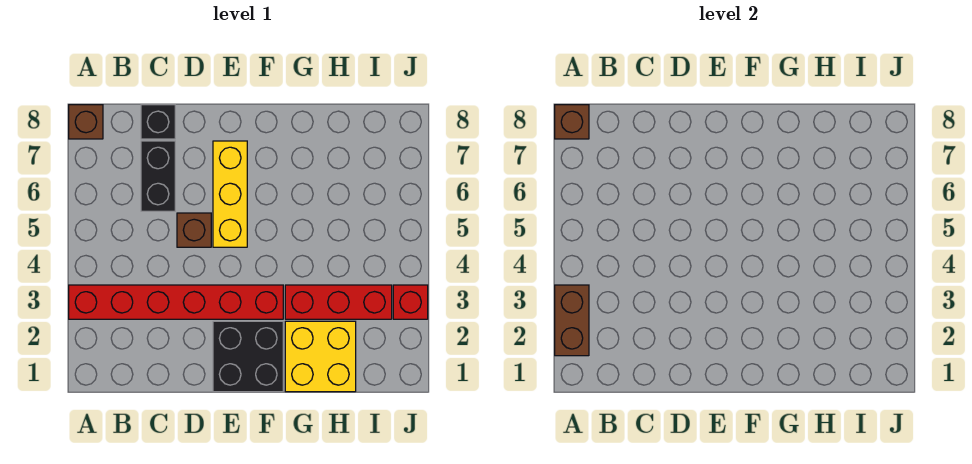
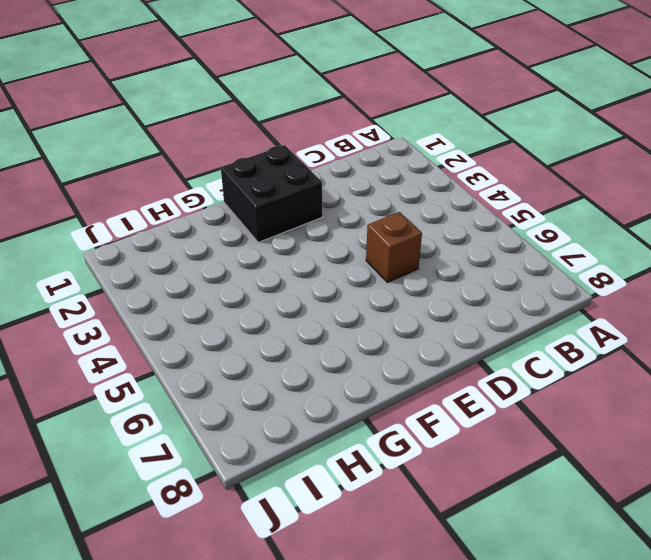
none -> red 1x6 brick [69,285,283,319]
none -> brown 1x1 brick [69,105,103,139]
none -> black 1x2 brick [141,141,175,211]

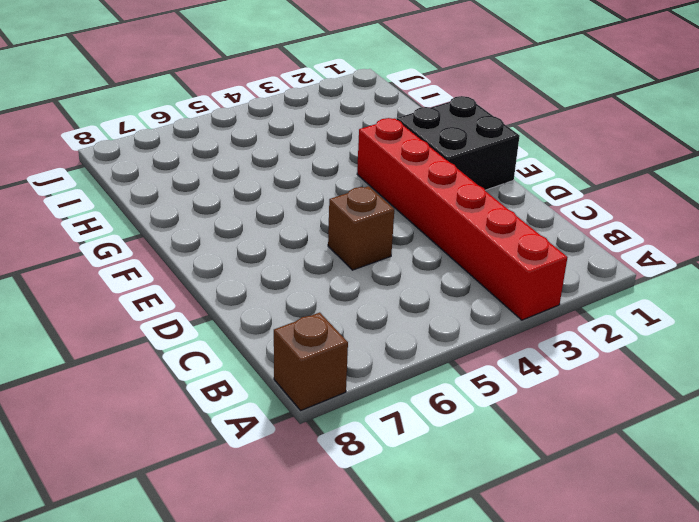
none -> black 1x2 brick [141,141,175,211]
none -> black 1x1 brick [141,105,175,139]
none -> yellow 1x3 brick [213,141,247,247]

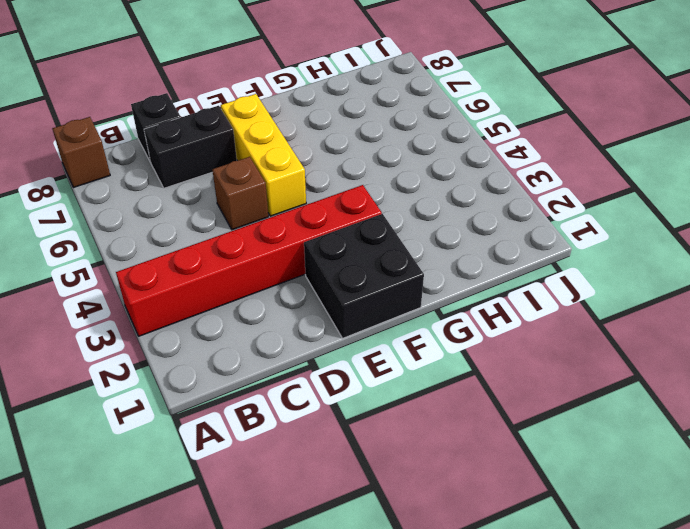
black 1x2 brick [144,106,237,188] -> black 1x2 brick turned to [141,141,175,211]
none -> yellow 2x2 brick [285,321,356,392]
none -> red 1x3 brick [285,285,392,319]
none -> red 1x1 brick [393,285,428,319]

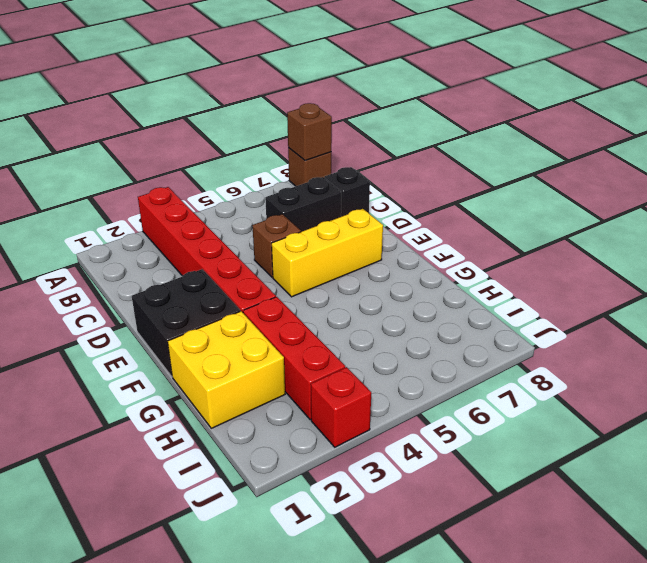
none -> brown 1x2 brick [555,285,589,356]

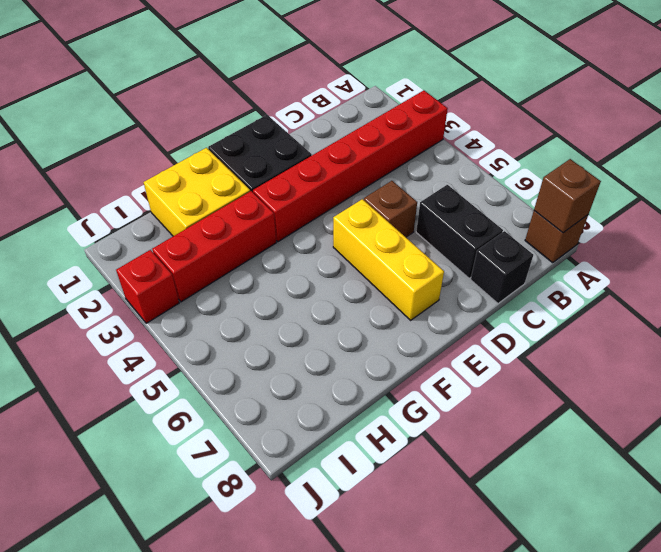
none -> brown 1x2 brick [555,285,589,356]

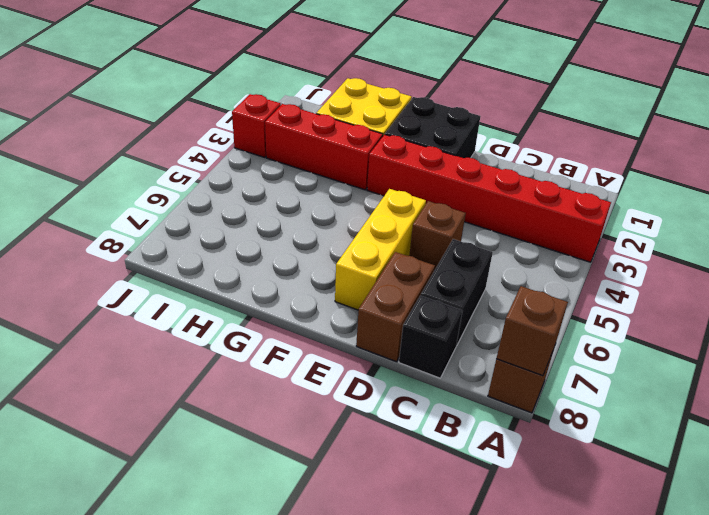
brown 1x2 brick [356,252,435,362] -> brown 1x2 brick moved to [555,285,589,356]

